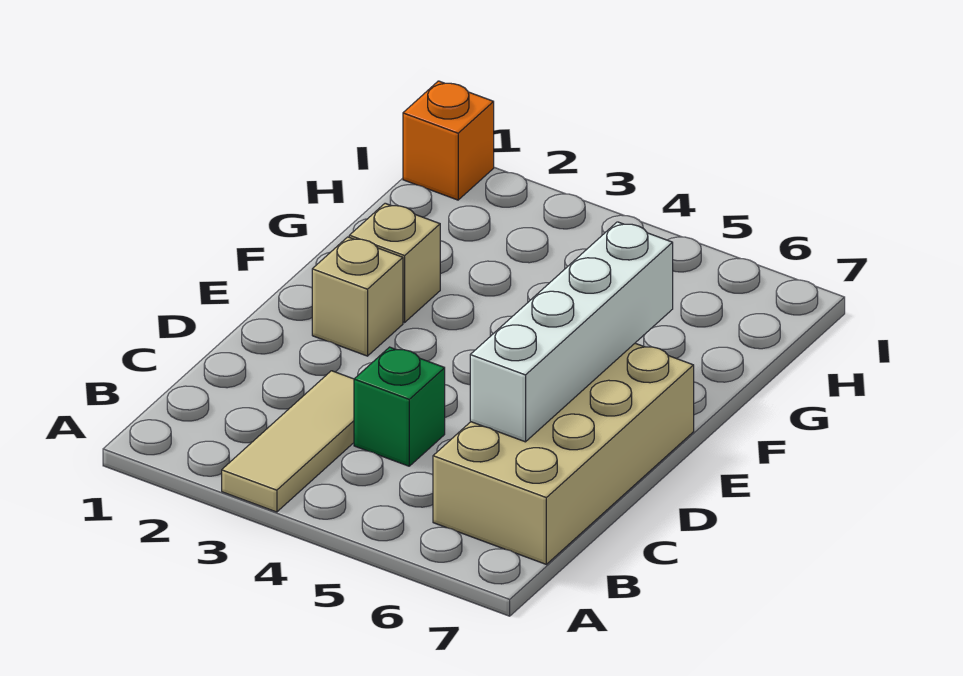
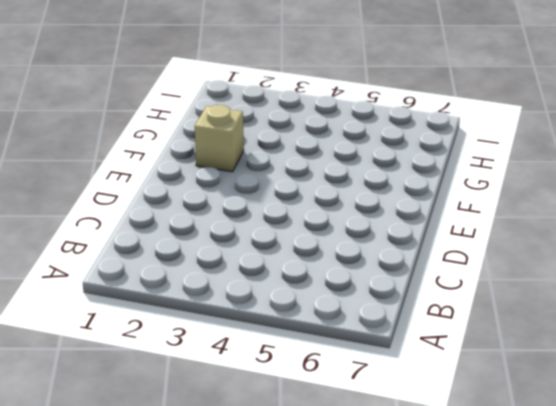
none -> tan 1x3 tile [222,371,354,512]
none -> tan 2x4 brick [433,343,694,564]

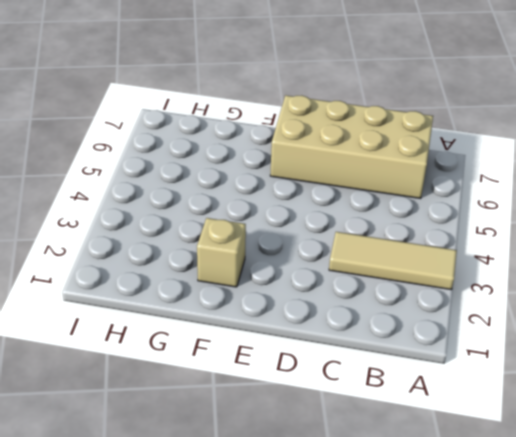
none -> green 1x1 brick [354,347,445,466]
none -> tan 1x1 brick [312,237,403,356]

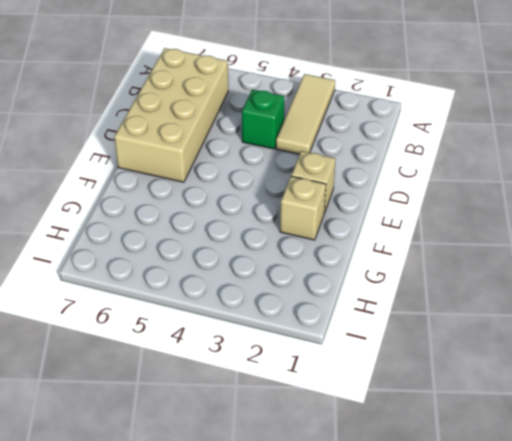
none -> orange 1x1 brick [403,81,494,200]
none -> white 1x4 brick [470,222,673,442]

